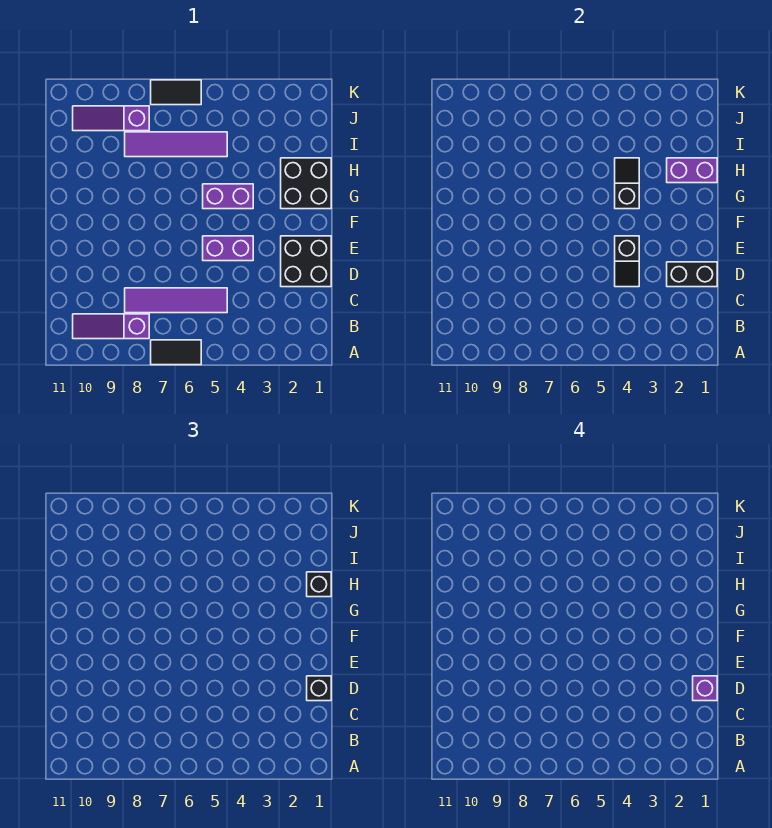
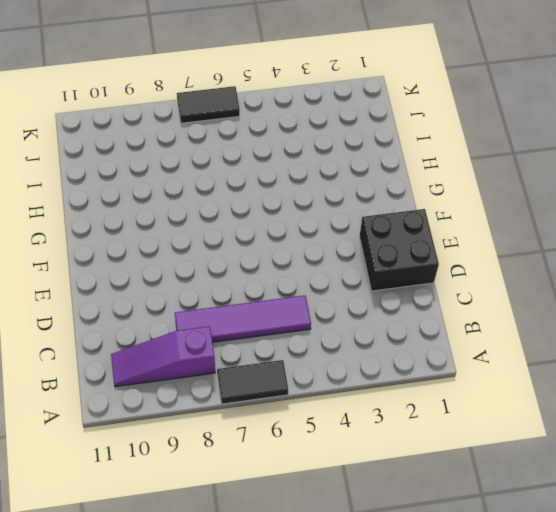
none -> purple 1x2 brick [203,236,253,261]
none -> black 2x2 brick [281,158,331,209]
none -> purple 1x2 brick [203,184,253,209]

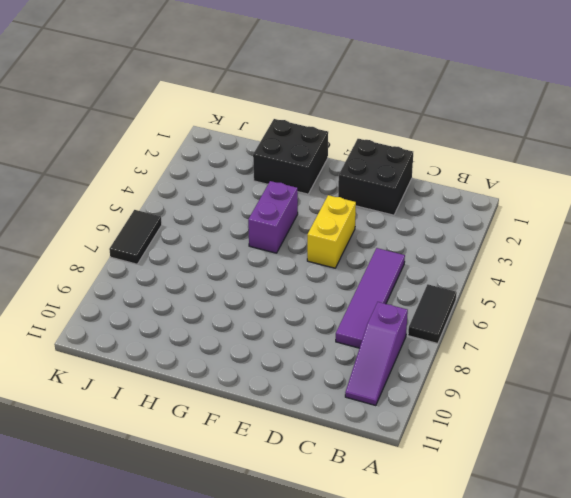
yellow 1x2 brick [307,195,356,268] -> purple 1x2 brick [203,236,253,261]
none -> purple 1x4 tile [125,132,227,157]
none -> purple 1x3 slope [73,106,149,131]
none -> black 1x2 brick [667,262,717,287]

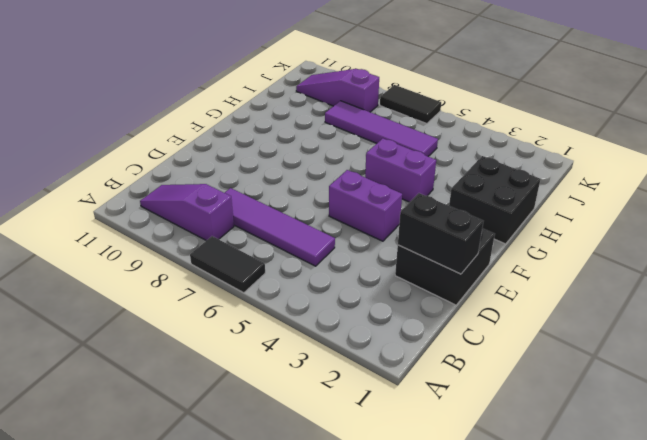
none -> black 1x2 slope [615,236,639,287]
none -> black 1x2 slope [615,158,639,209]
none -> purple 1x2 brick [667,158,717,183]

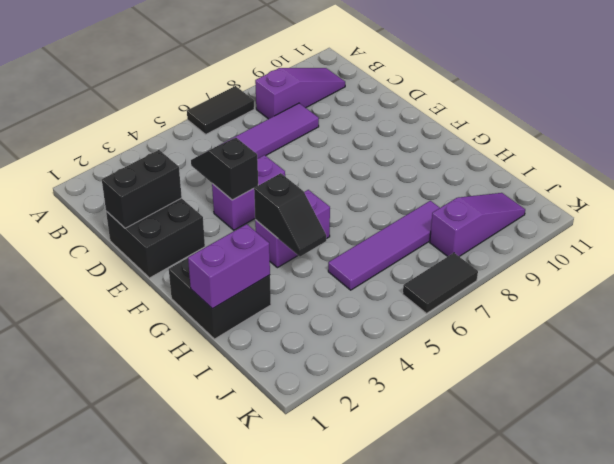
none -> black 1x1 brick [307,676,331,701]
none -> black 1x1 brick [307,572,331,597]
none -> purple 1x1 brick [693,676,717,701]

